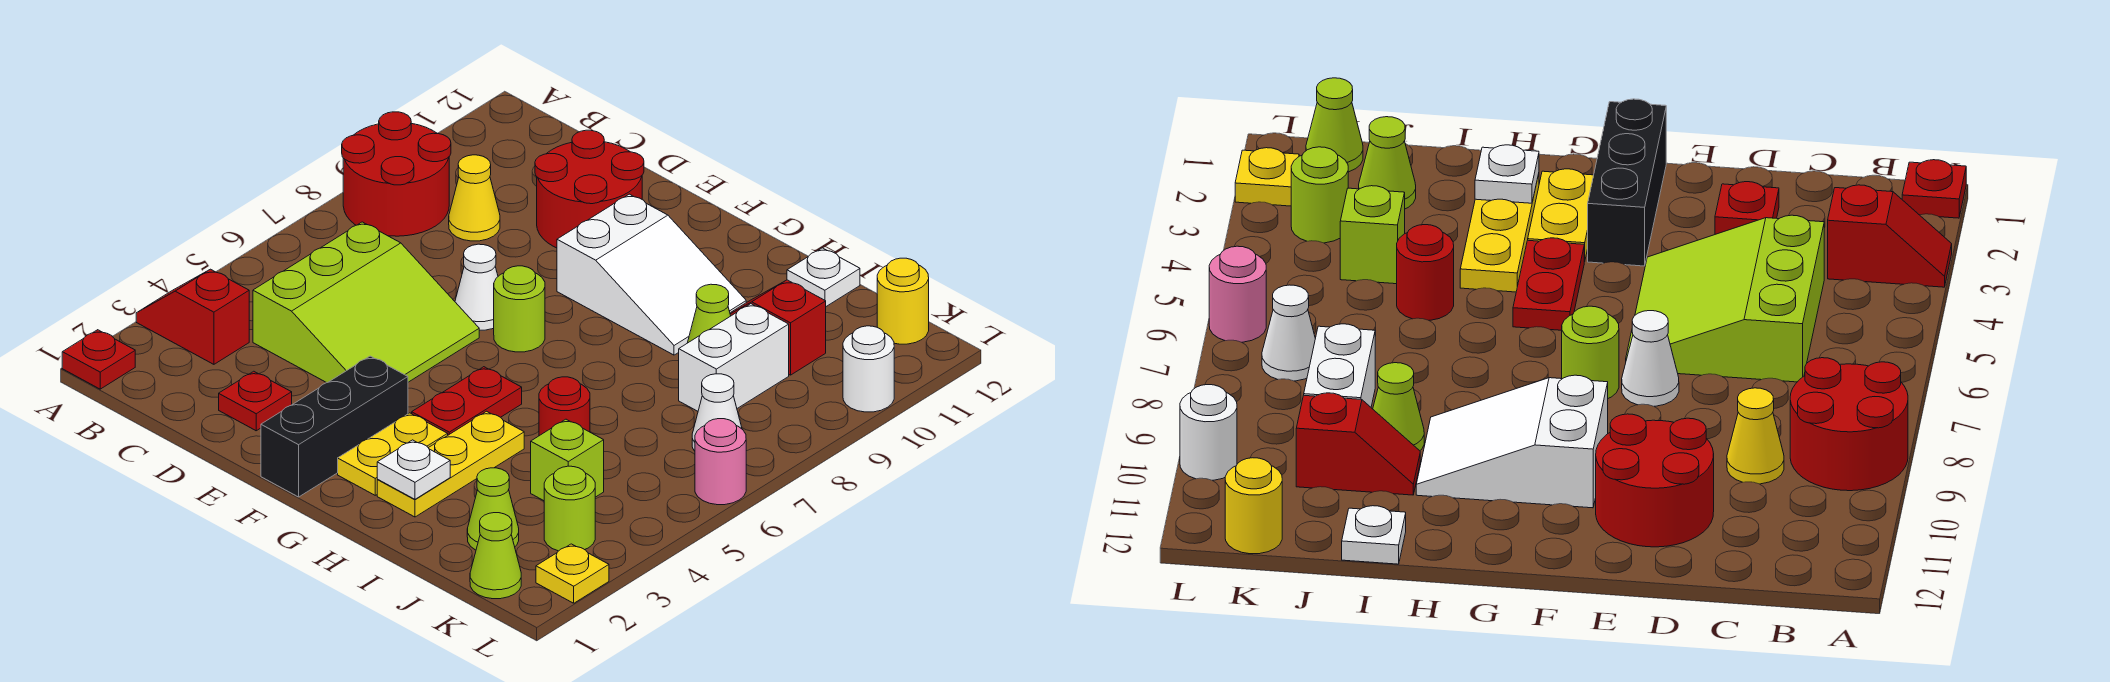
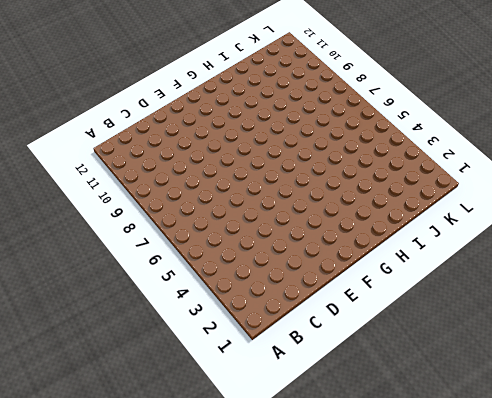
none -> red 1x1 plate [62,330,135,389]
none -> red 1x2 slope [136,269,249,364]
none -> red 2x2 round brick [342,112,451,236]

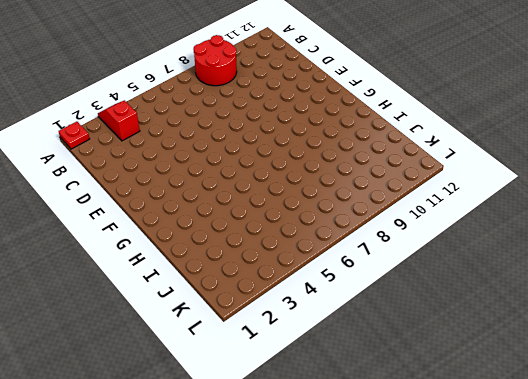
none -> lime 3x3 slope [253,222,479,383]
none -> yellow 1x1 cone [449,155,500,241]
none -> red 1x1 plate [219,371,292,431]

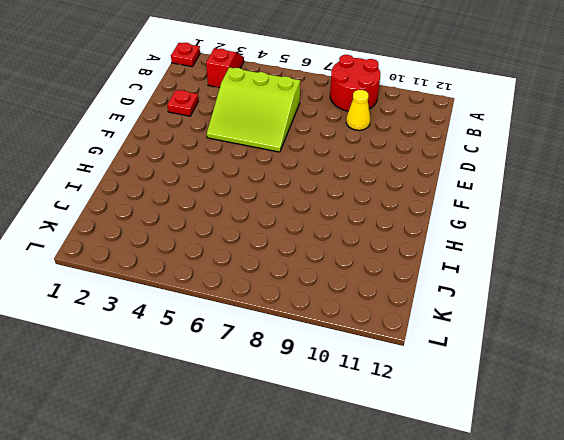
none -> red 2x2 round brick [535,130,644,248]
none -> white 1x1 cone [455,244,498,330]
none -> black 1x3 brick [261,356,408,497]

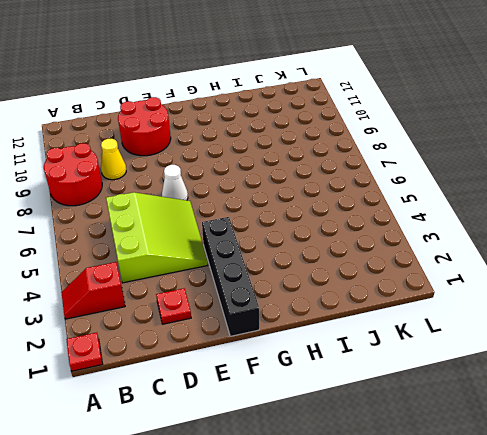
black 1x4 brick [202,217,259,336] -> black 1x3 brick [261,356,408,497]
none -> lime 1x1 round brick [494,266,545,352]
none -> white 2x3 slope [557,194,746,355]
none -> yellow 1x2 plate [338,413,448,495]

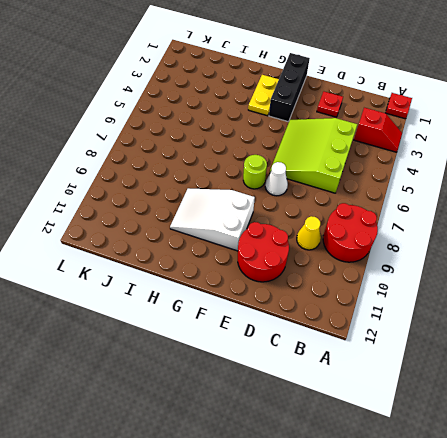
none -> red 1x2 plate [412,367,522,435]
none -> yellow 1x3 plate [377,411,524,517]
none -> red 1x1 round brick [539,377,590,436]

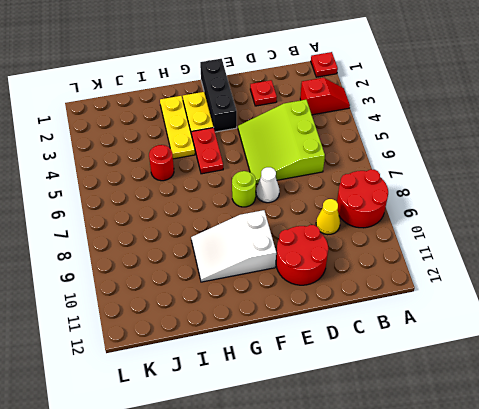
none -> lime 1x1 cone [688,284,731,343]
none -> red 1x2 slope [730,280,826,375]
none -> white 1x1 plate [787,248,860,306]

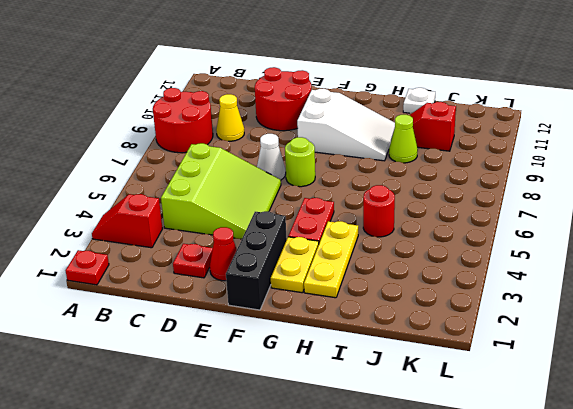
red 1x1 cone [210,227,237,281] -> none
none -> lime 1x1 cone [467,468,519,550]
none -> lime 1x1 brick [531,419,604,501]
none -> white 1x2 brick [679,304,789,411]

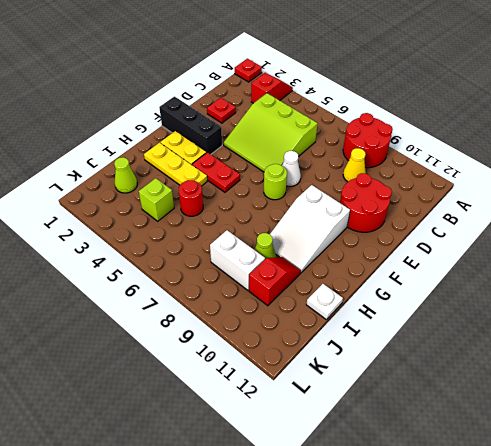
none -> lime 1x1 cone [470,513,521,599]
none -> lime 1x1 round brick [544,466,595,551]
none -> white 1x1 cone [692,374,742,451]

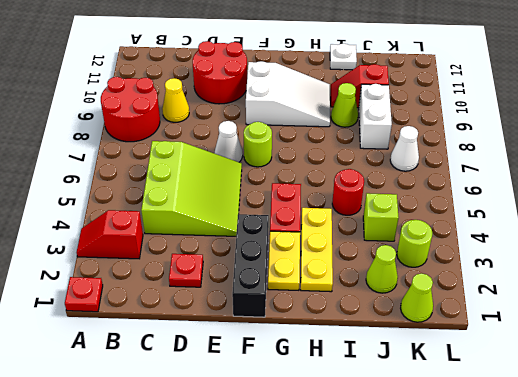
none -> yellow 1x1 round brick [877,258,929,344]
none -> yellow 1x1 plate [536,544,609,603]
none -> pink 1x1 round brick [695,419,746,505]

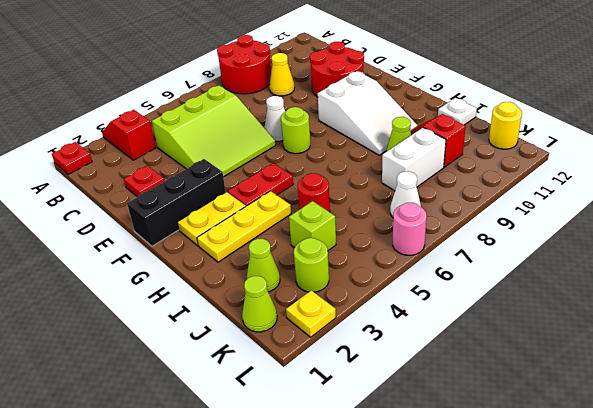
none -> white 1x1 round brick [843,326,894,412]
none -> white 1x1 plate [377,440,450,499]

